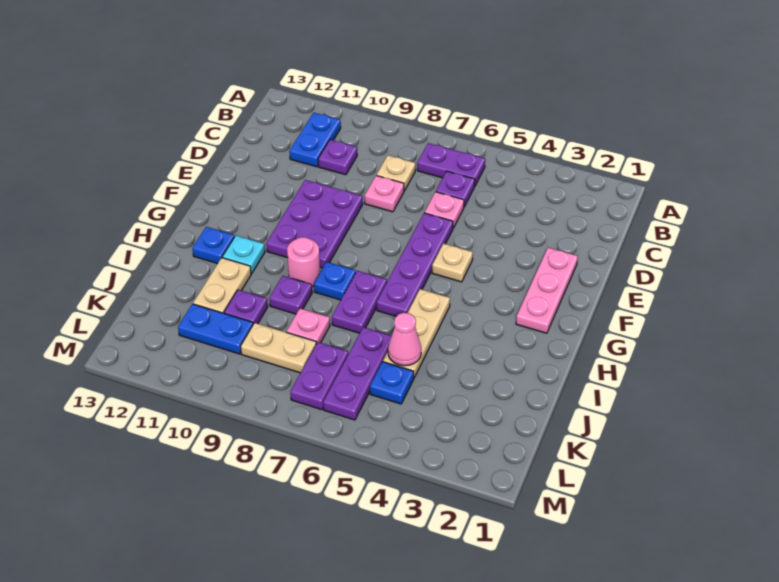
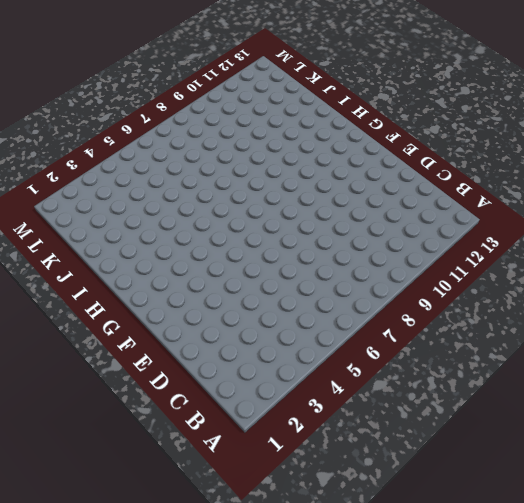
none -> purple 1x2 plate [417,143,485,186]
none -> blue 1x2 plate [289,113,341,167]
none -> purple 1x1 plate [436,171,475,207]

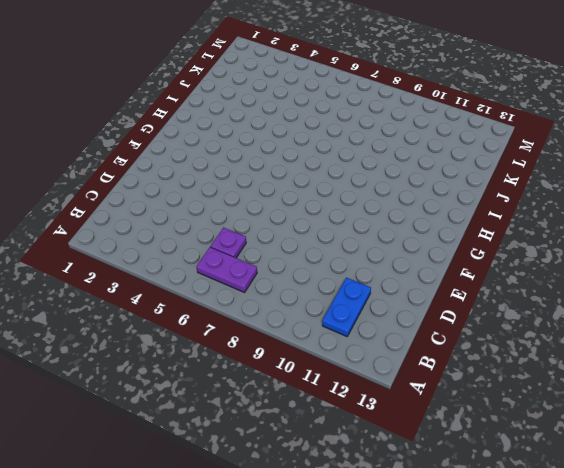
none -> tan 1x1 plate [377,155,416,191]
none -> purple 1x1 plate [318,140,357,175]
none -> pink 1x1 plate [425,192,464,228]

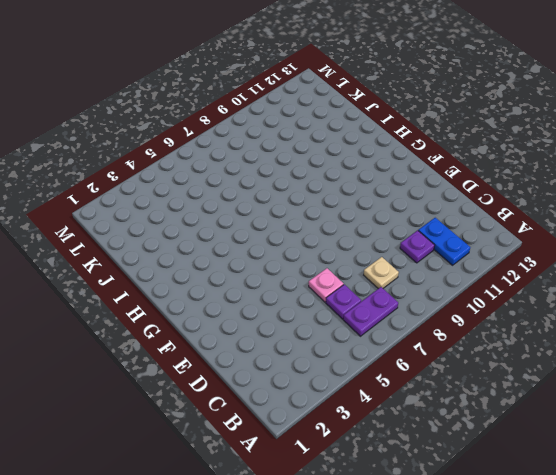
none -> pink 1x1 plate [365,175,404,212]
none -> pink 1x3 plate [516,248,578,333]
none -> purple 1x4 plate [377,213,453,316]

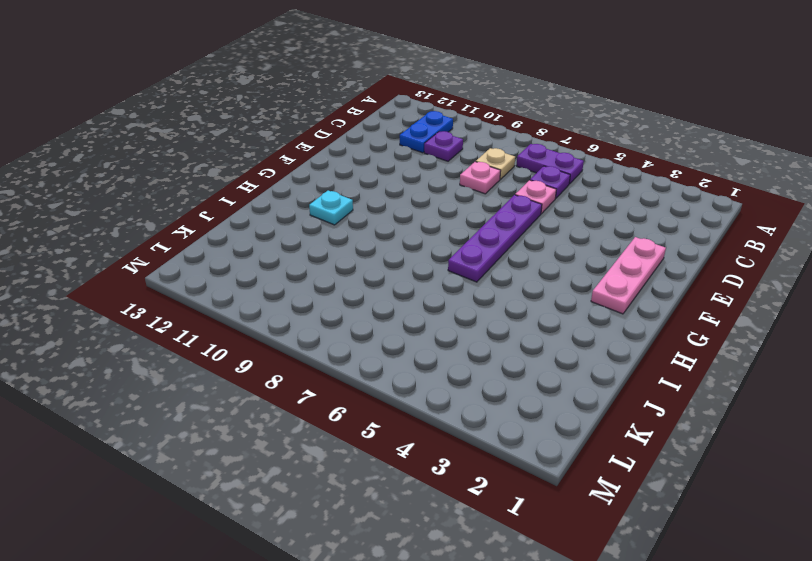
none -> purple 2x3 plate [266,180,363,268]
none -> tan 1x1 plate [432,243,473,282]
none -> tan 1x3 plate [383,289,450,378]

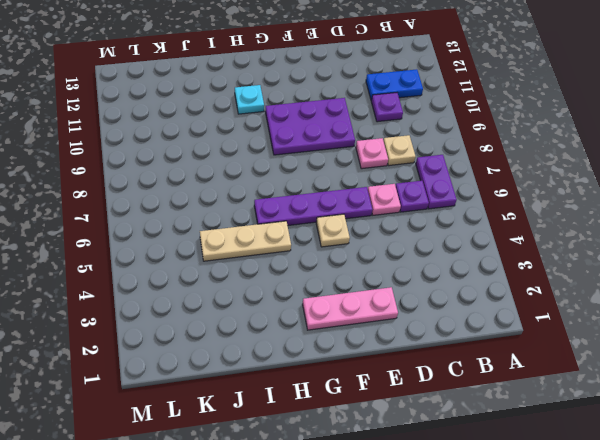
none -> purple 1x2 plate [332,271,387,333]
none -> blue 1x1 plate [314,262,356,300]
none -> pink 1x1 round brick [287,237,320,287]

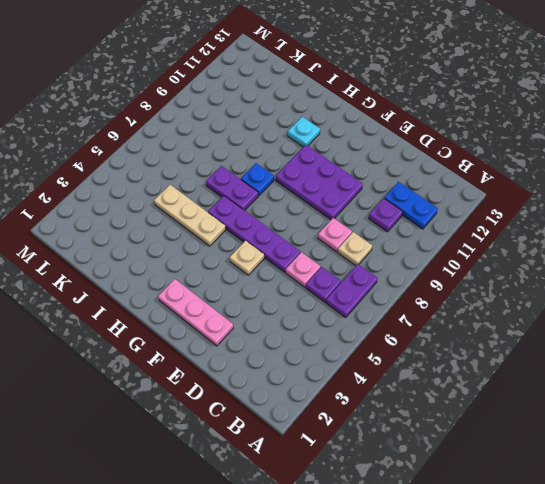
none -> pink 1x1 round brick [287,237,320,287]
none -> blue 1x1 plate [192,227,234,264]
none -> purple 1x1 plate [269,276,312,314]

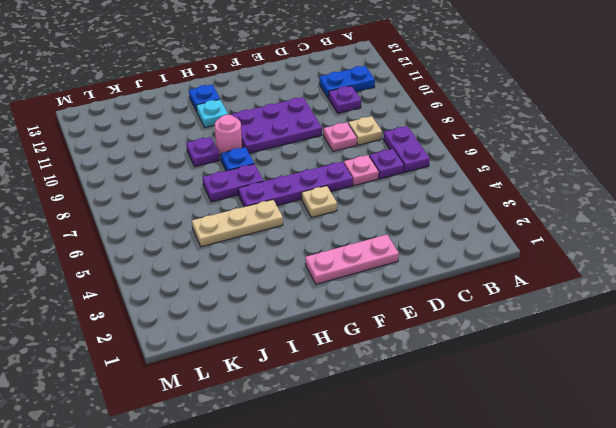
none -> tan 1x2 plate [193,258,251,313]
none -> purple 1x3 plate [323,327,392,420]
none -> pink 1x1 plate [287,308,330,344]

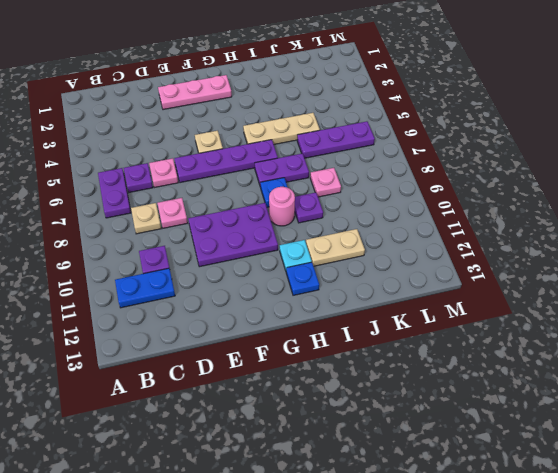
none -> purple 1x1 plate [224,290,268,324]
none -> blue 1x1 plate [370,362,414,404]
none -> purple 1x2 plate [290,342,348,410]

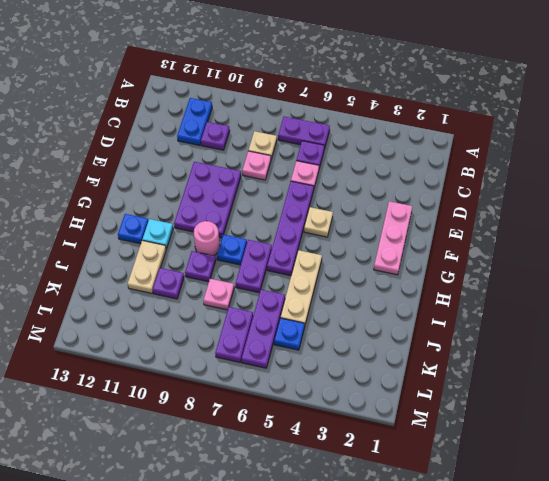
none -> tan 1x2 plate [241,323,316,373]
none -> blue 1x2 plate [178,304,253,354]
none -> pink 1x1 cone [388,313,421,366]

